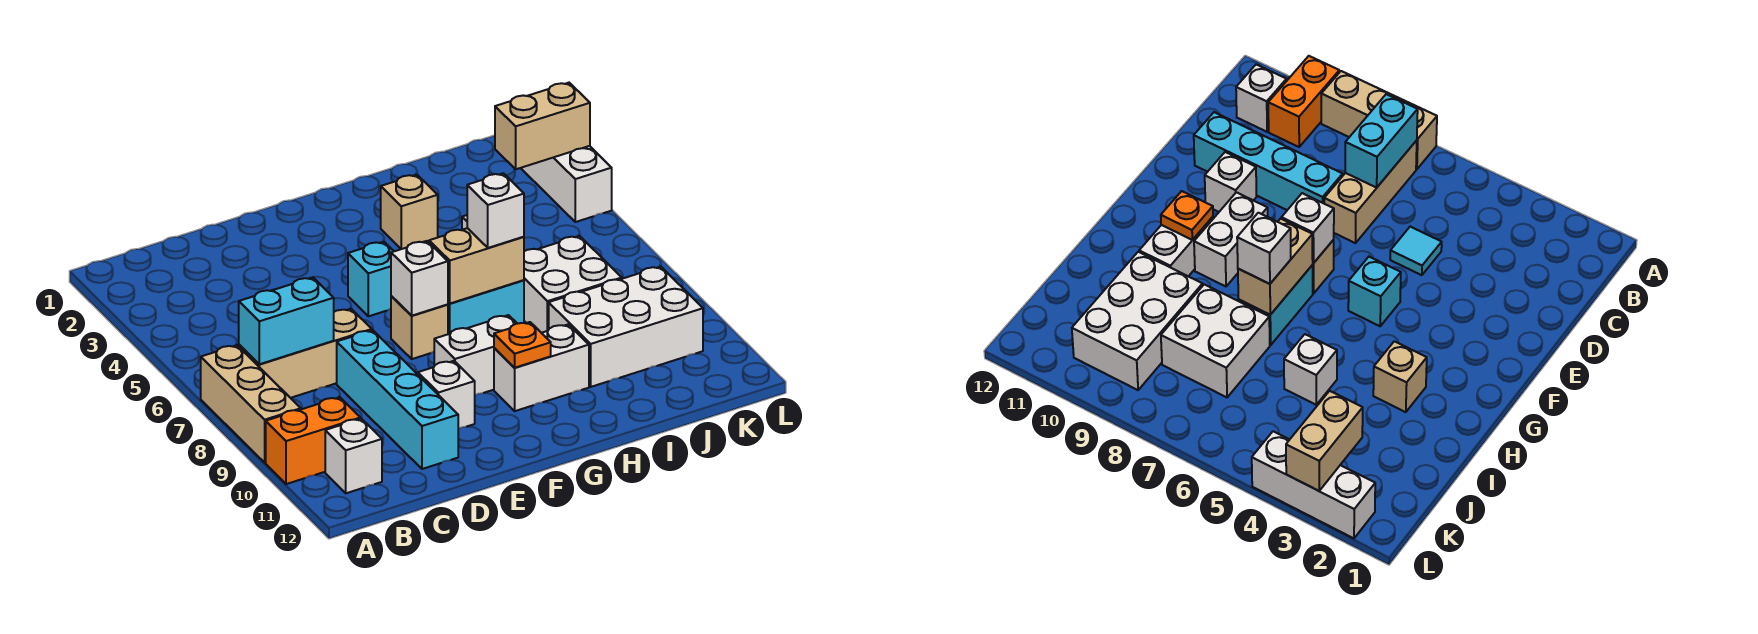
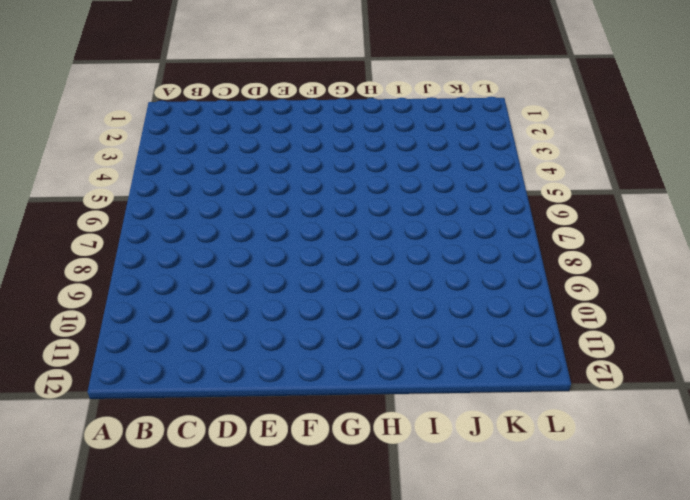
none -> tan 1x3 brick [201,345,301,463]
none -> orange 1x2 brick [266,397,360,484]
none -> tan 1x3 brick [239,309,372,398]

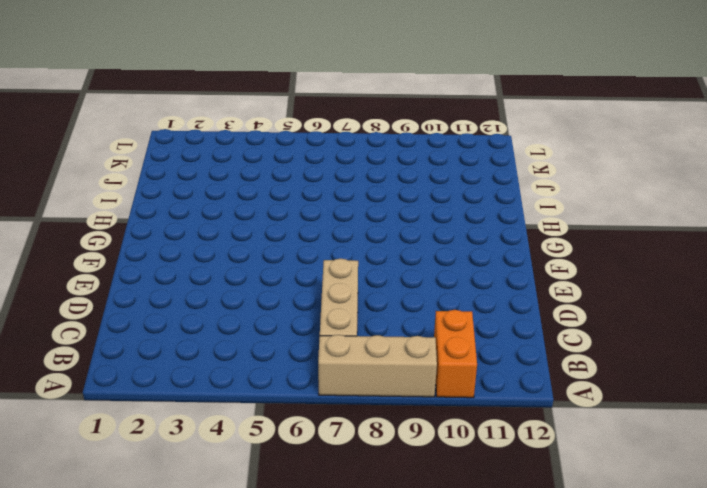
none -> white 1x1 brick [325,419,382,493]
none -> cyan 1x1 tile [1390,227,1442,275]
none -> cyan 1x4 brick [337,330,458,469]

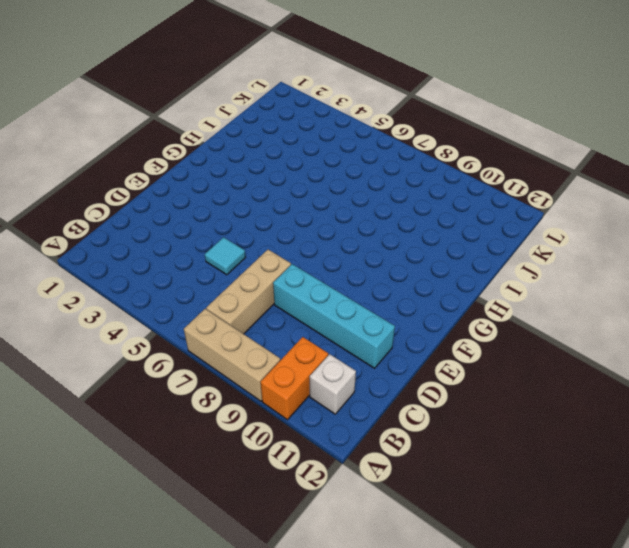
none -> white 1x1 brick [418,361,475,429]
none -> cyan 1x1 brick [348,242,394,316]
none -> tan 1x1 brick [391,296,448,359]

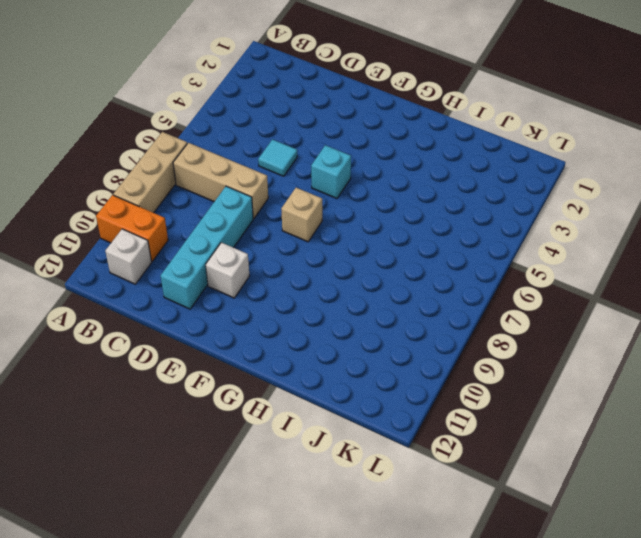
none -> white 1x2 brick [434,315,517,395]
none -> cyan 1x2 brick [448,280,524,334]
none -> white 1x2 brick [494,324,589,411]

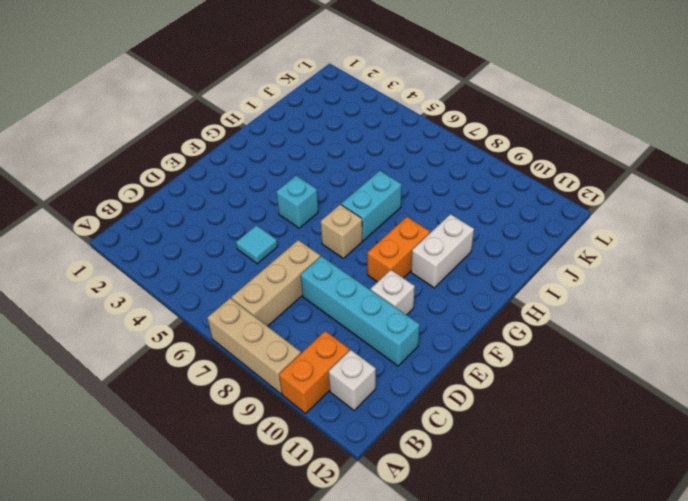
orange 1x2 brick [367,217,430,282] -> white 1x2 brick [434,315,517,395]
none -> tan 1x1 brick [381,175,438,249]
none -> white 1x1 brick [1284,334,1337,405]
none -> white 2x2 brick [524,236,622,333]

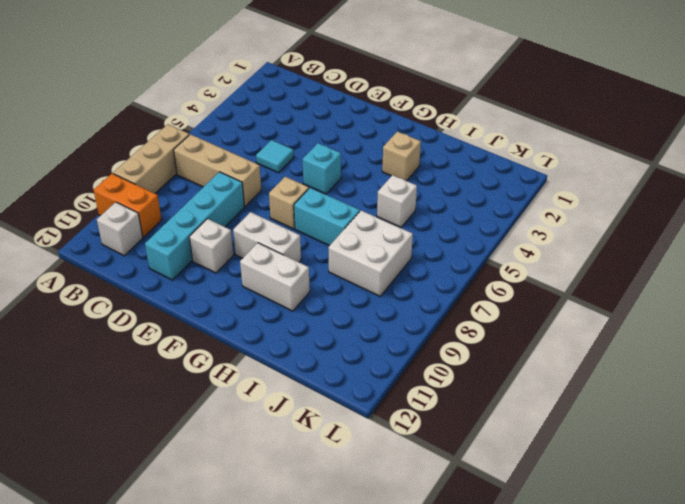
none -> white 2x3 brick [549,267,703,387]
none -> white 1x3 brick [521,146,612,222]
none -> cyan 1x2 brick [239,277,334,364]

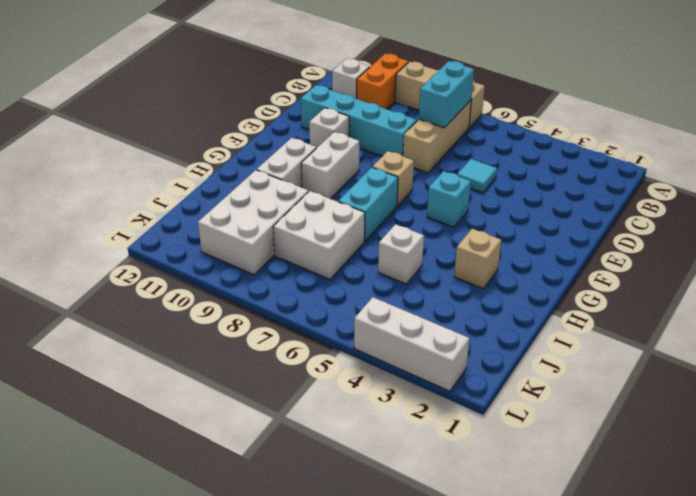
none -> white 1x1 brick [391,241,448,316]
none -> tan 1x2 brick [429,228,524,303]
none -> orange 1x1 plate [494,322,551,368]

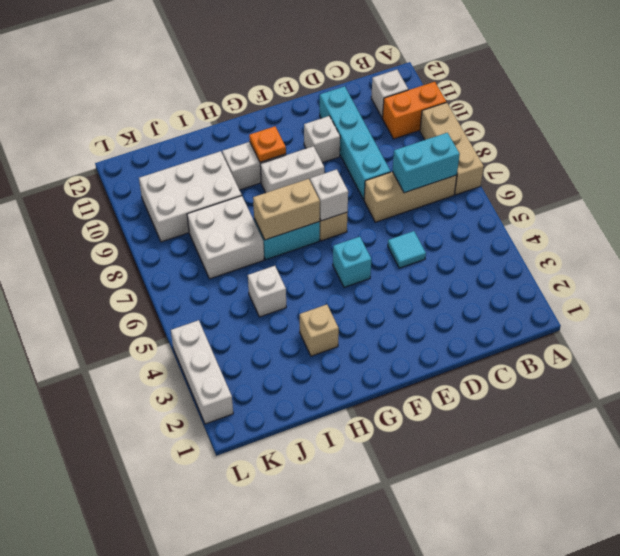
none -> tan 1x2 brick [495,83,590,169]
none -> white 1x1 brick [467,173,524,248]

